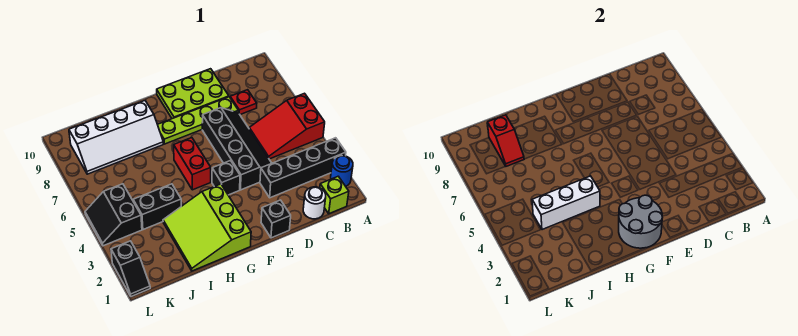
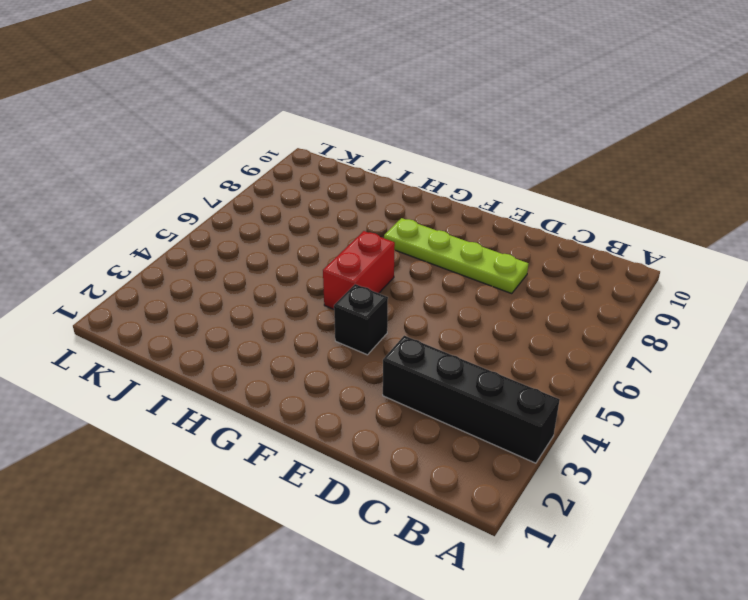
none -> blue 1x1 round brick [331,156,353,186]
none -> red 2x3 slope [249,93,325,159]
none -> lime 1x1 brick [320,176,349,214]

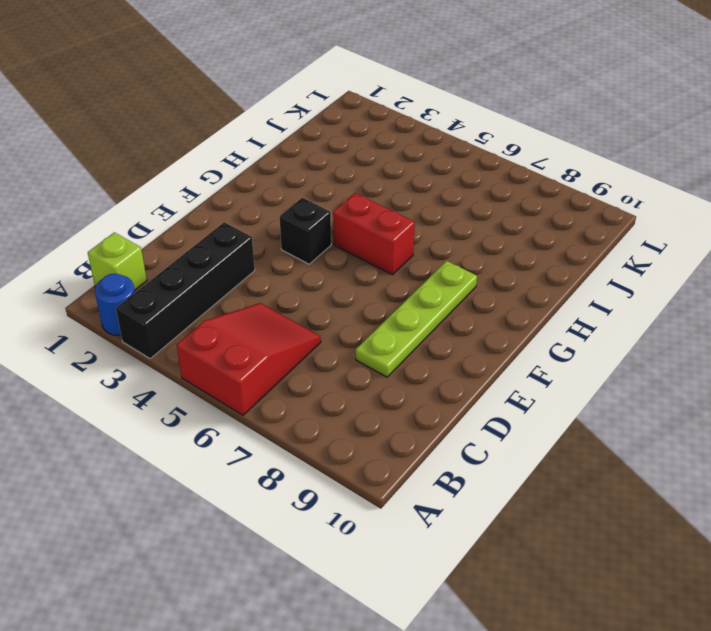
none -> white 1x1 round brick [303,187,326,219]
none -> red 1x1 plate [230,90,257,115]
none -> black 2x4 slope [202,108,272,190]

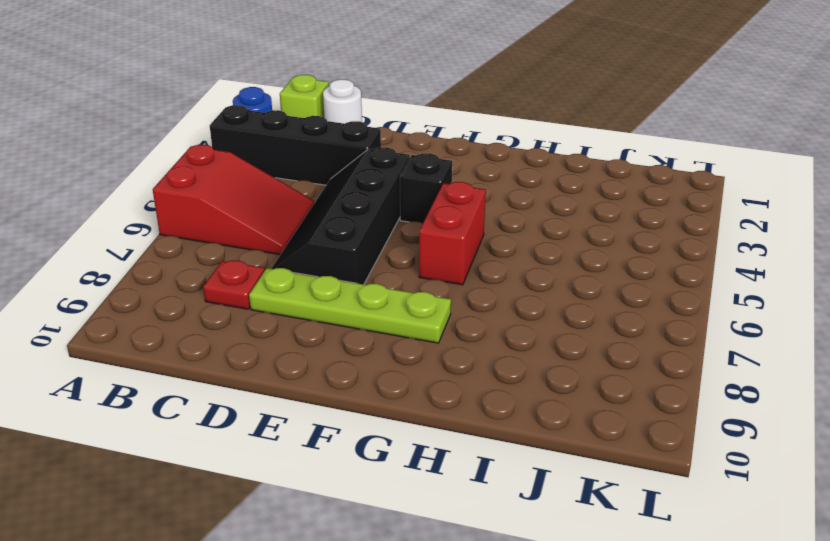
none -> lime 2x3 plate [157,69,229,119]
none -> black 1x1 brick [261,200,291,238]
none -> lime 3x3 slope [163,184,251,271]

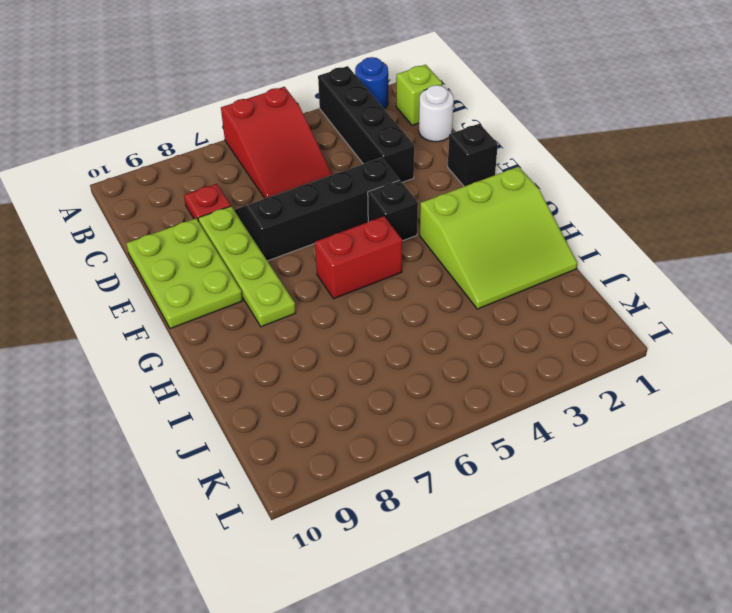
none -> white 2x4 slope [69,101,163,174]
none -> black 1x2 brick [133,184,181,230]
none -> black 2x2 slope [85,184,142,246]

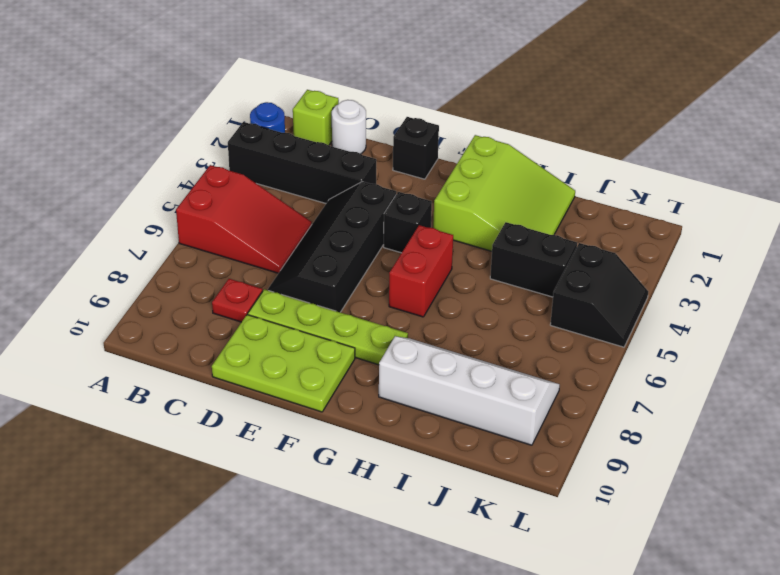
none -> black 1x2 slope [111,241,150,297]
none -> grey 2x2 round brick [619,195,663,248]
none -> white 1x3 brick [532,176,600,230]

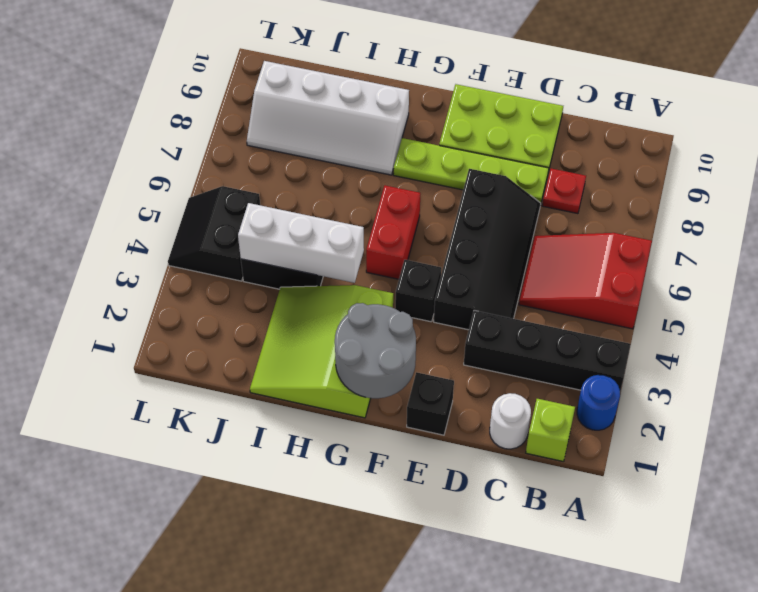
none -> black 1x2 slope [111,241,150,297]
none -> red 1x2 slope [487,115,524,166]

